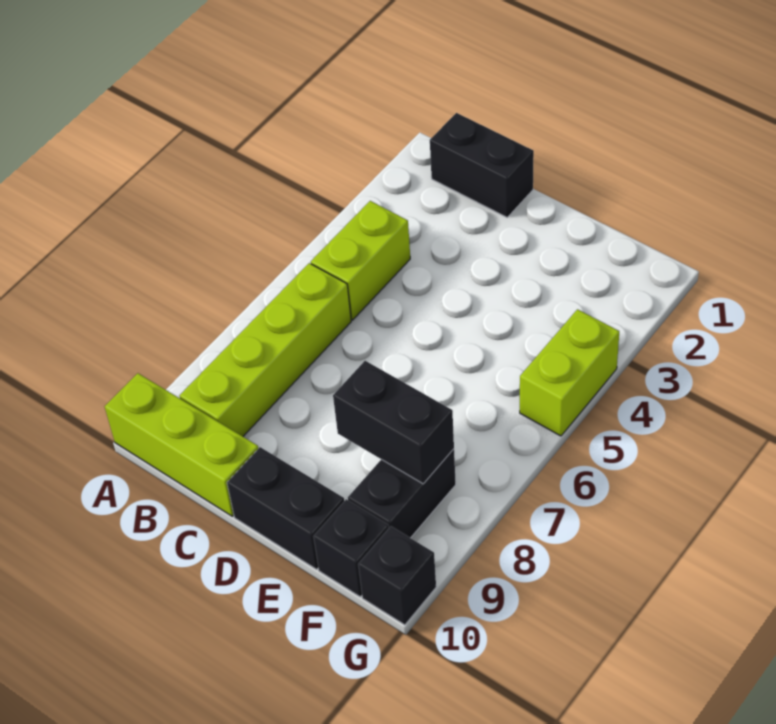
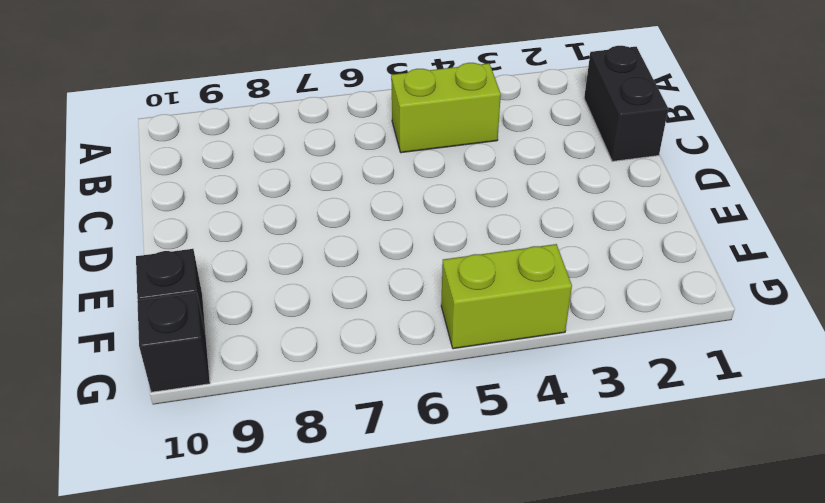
none -> lime 1x3 brick [105,373,258,516]
none -> lime 1x4 brick [180,263,351,436]

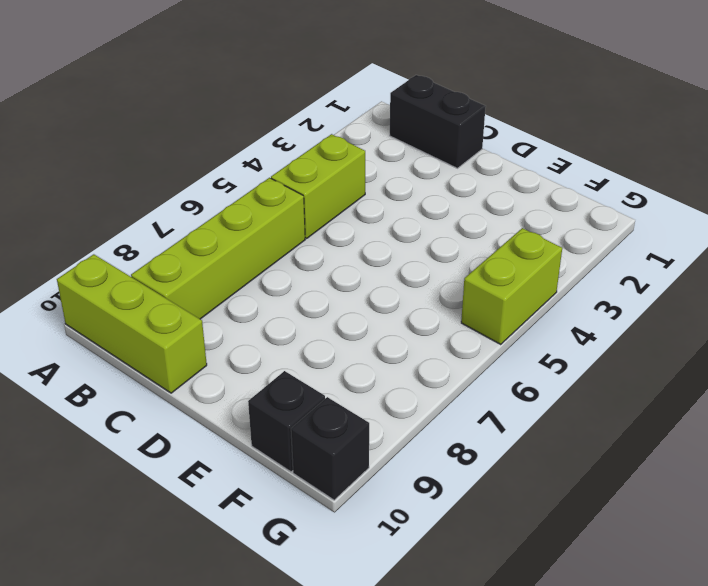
none -> black 1x2 brick [227,447,344,569]
none -> black 1x2 brick [348,449,456,538]

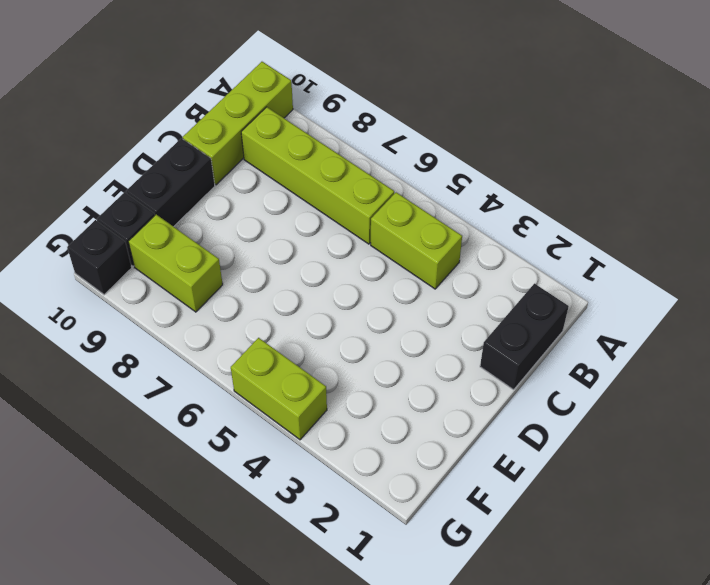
lime 1x2 brick [128,215,223,312] -> black 1x2 brick [348,449,456,538]
none -> black 1x2 brick [333,361,454,484]

